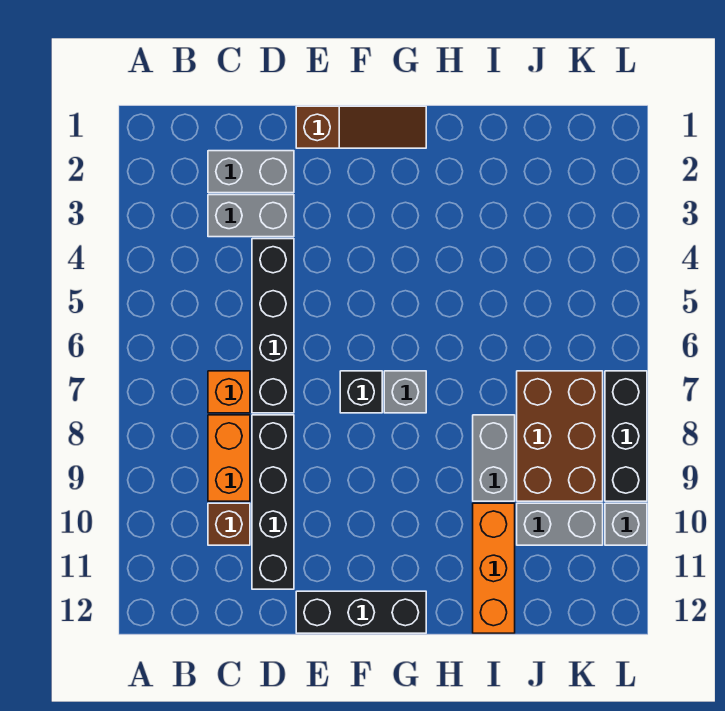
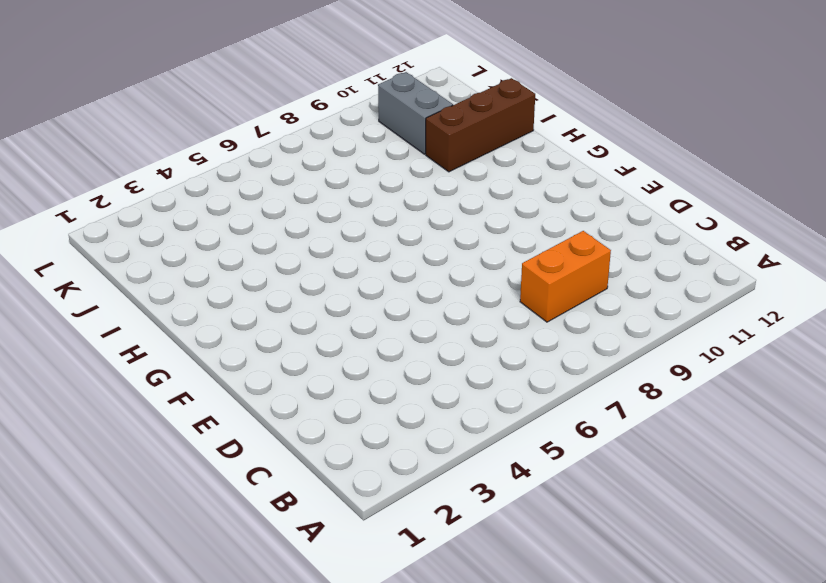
brown 1x3 brick [426,78,535,172] -> orange 1x3 brick [473,503,515,633]
none -> grey 1x2 brick [208,151,294,193]
none -> grey 1x2 brick [208,195,294,237]
none -> orange 1x1 brick [208,371,250,413]

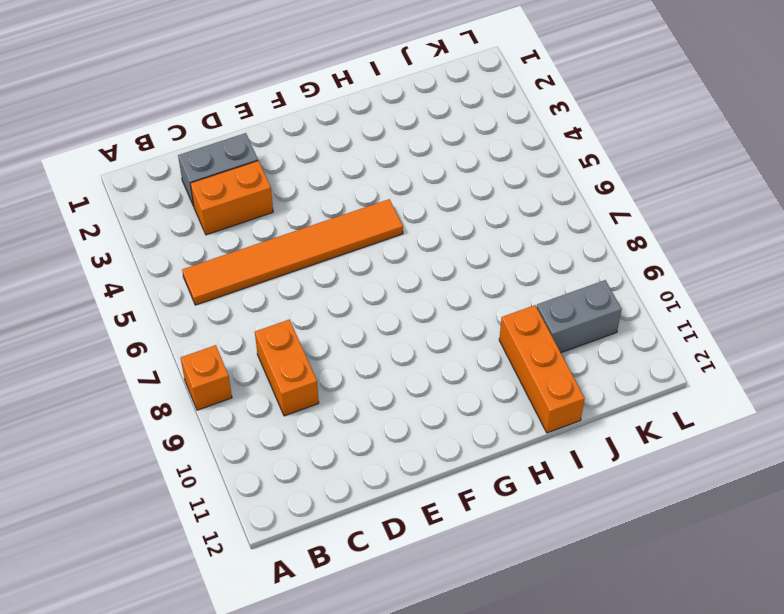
orange 1x1 brick [181,345,232,410] -> orange 1x1 brick moved to [208,371,250,413]
orange 1x6 tile [182,199,403,305] -> black 1x4 brick [252,239,294,413]
orange 1x2 brick [190,161,273,235] -> grey 1x2 brick [208,195,294,237]
none -> brown 1x1 brick [208,503,250,545]
none -> black 1x4 brick [252,415,294,589]
none -> brown 1x3 slope [296,106,426,148]

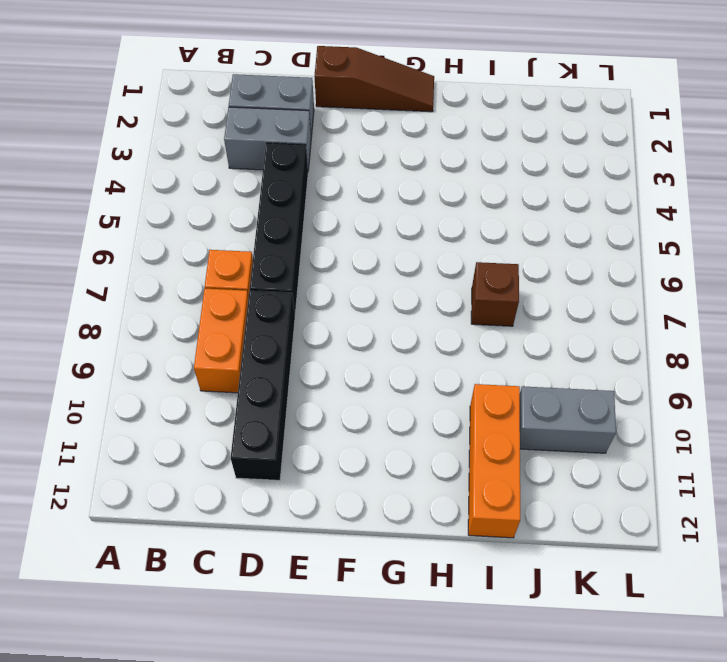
brown 1x1 brick [471,262,519,326] -> brown 1x1 brick moved to [208,503,250,545]
none -> black 1x3 brick [296,591,426,633]
none -> black 1x1 brick [340,371,382,413]
none -> grey 1x1 brick [384,371,426,413]

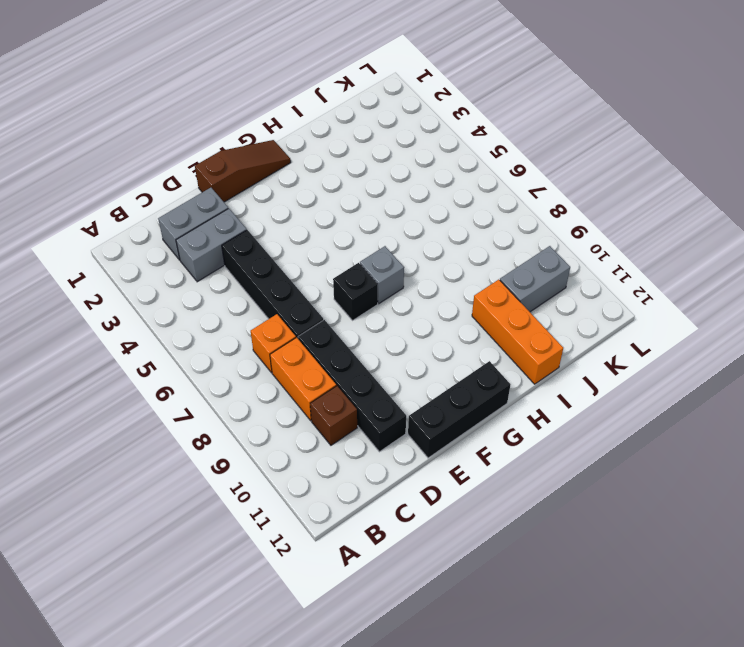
none -> grey 1x2 brick [473,415,515,501]
none -> brown 2x3 brick [517,371,603,501]
none -> black 1x3 brick [605,371,647,501]

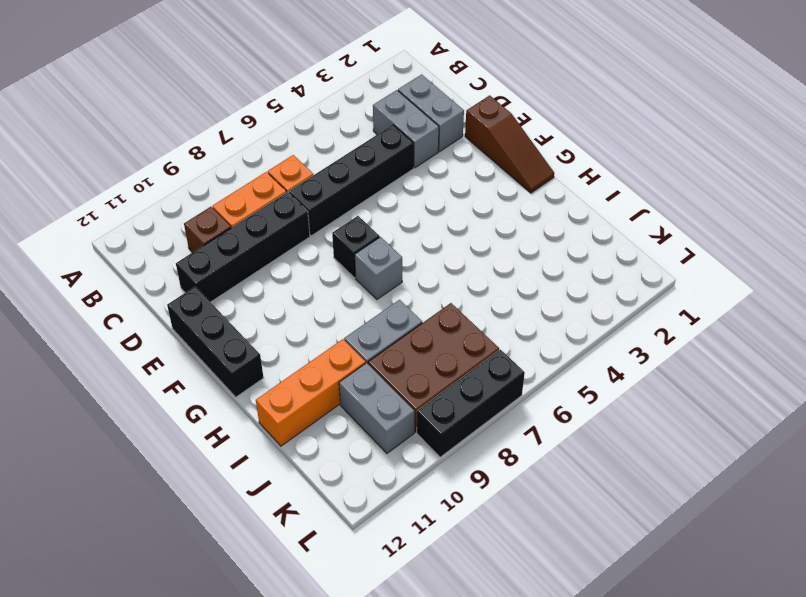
none -> grey 1x1 brick [605,503,647,545]

